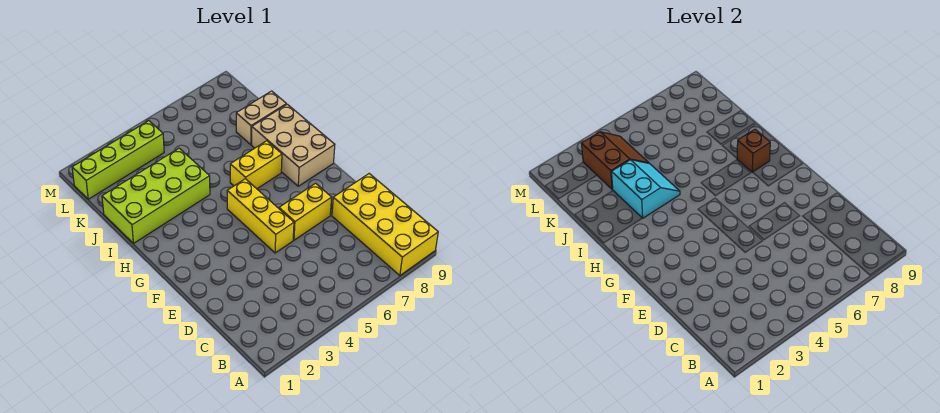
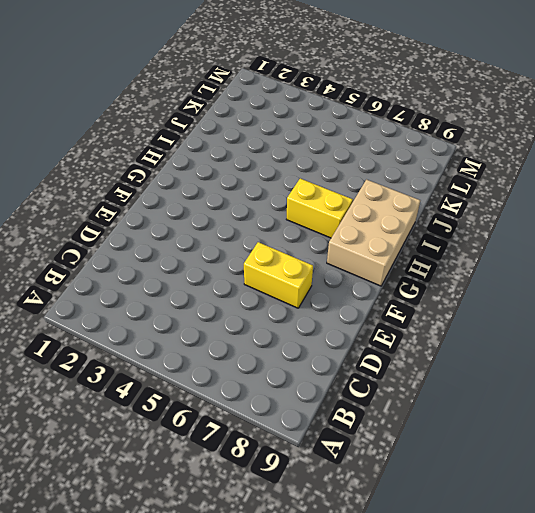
none -> yellow 2x4 brick [332,174,438,275]
none -> yellow 1x3 brick [227,179,294,253]

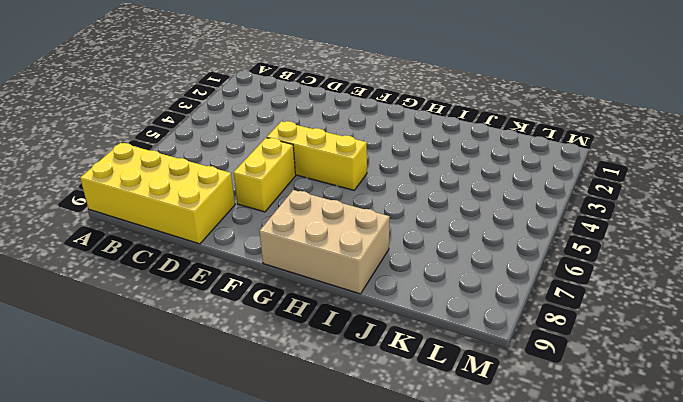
none -> yellow 1x2 brick [230,141,282,189]
none -> lime 2x4 brick [102,148,210,243]

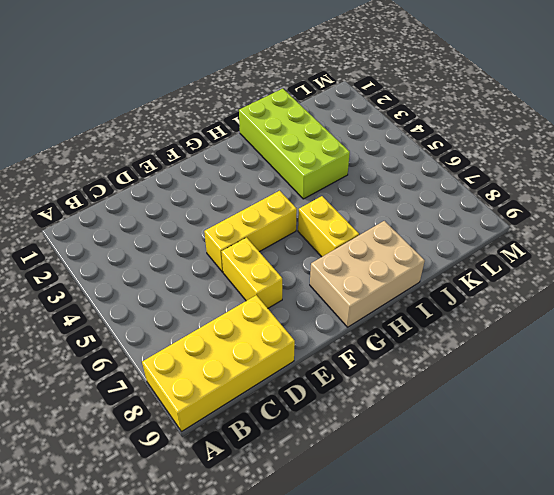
none -> tan 1x2 brick [236,91,286,145]
none -> lime 1x4 brick [72,121,164,199]

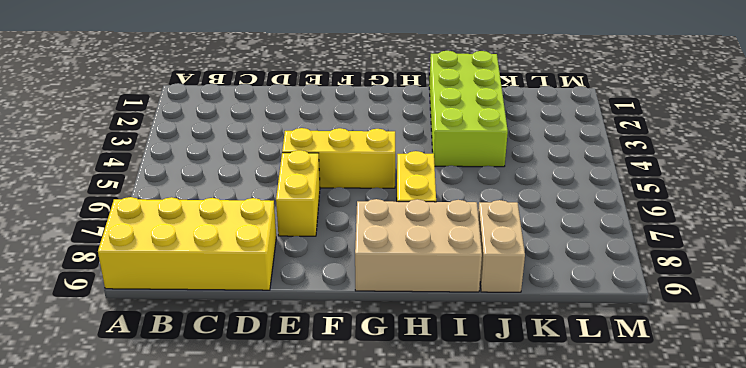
none -> lime 1x4 brick [72,121,164,199]
none -> brown 1x1 brick [737,129,770,172]

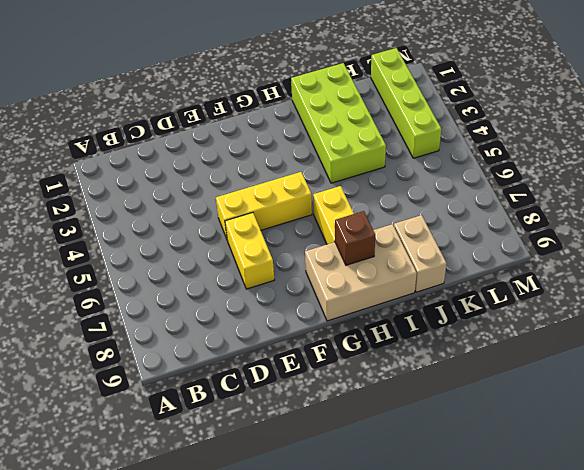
none -> yellow 2x4 brick [332,174,438,275]
none -> cyan 2x2 slope [612,160,680,218]

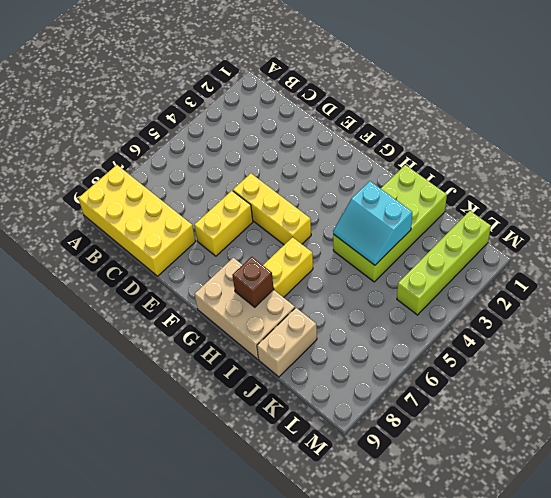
none -> brown 2x2 slope [581,132,649,189]

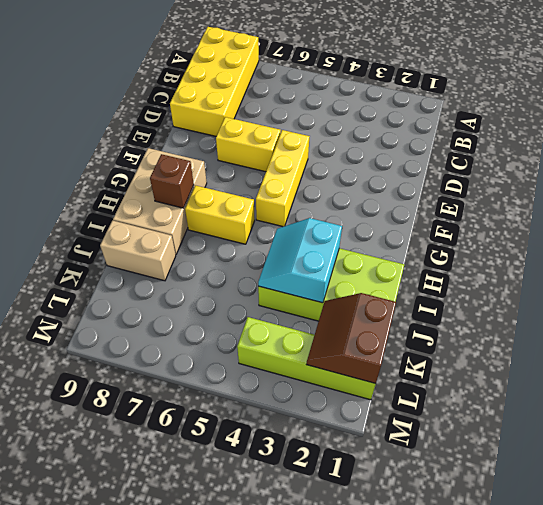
brown 2x2 slope [307,293,396,384] -> brown 2x2 slope moved to [581,132,649,189]

